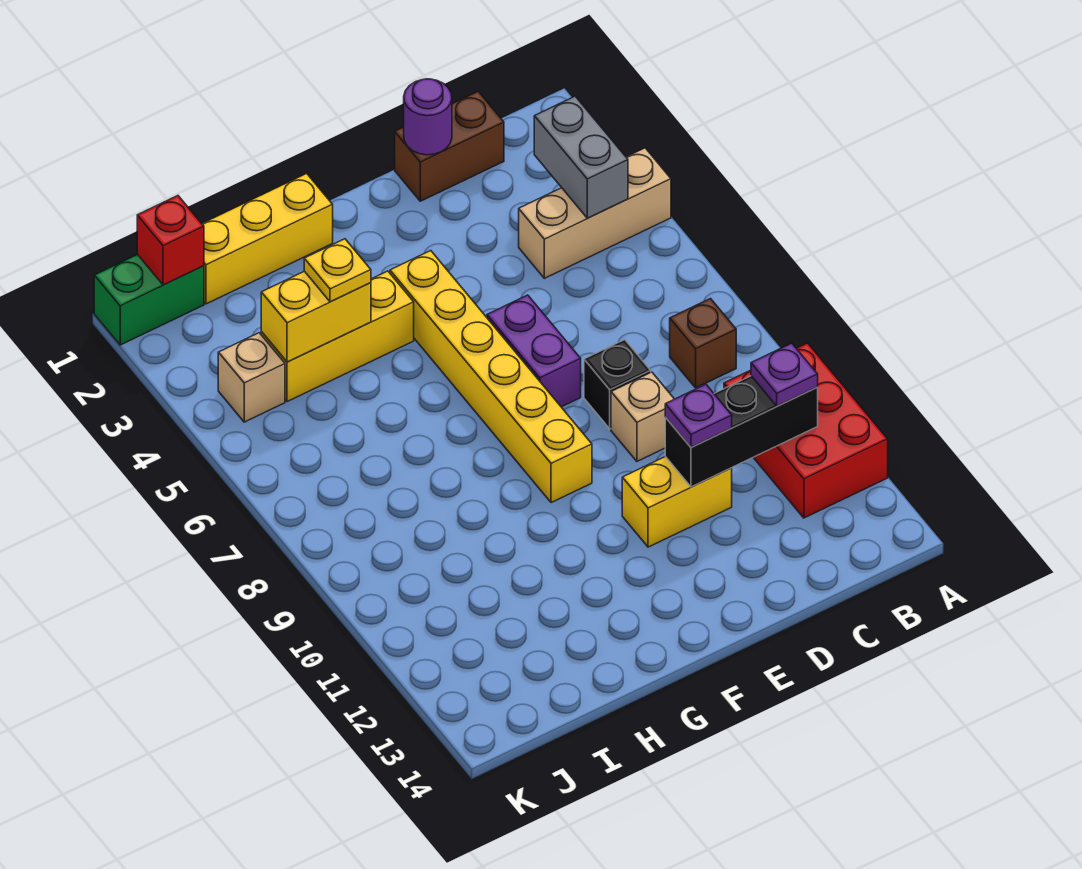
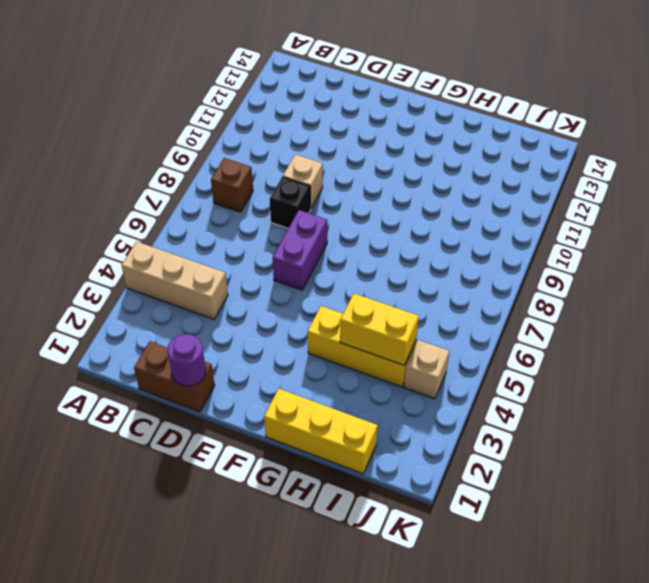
none -> red 2x3 brick [724,343,888,518]
none -> yellow 1x2 brick [622,457,732,547]
none -> yellow 1x6 brick [390,251,592,503]

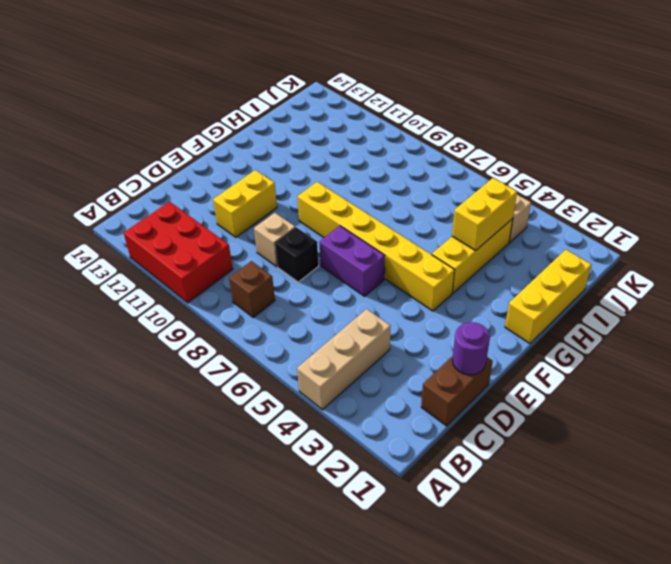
none -> green 1x2 brick [94,254,204,345]
none -> grey 1x2 brick [534,96,628,218]
none -> black 1x3 brick [665,376,818,487]

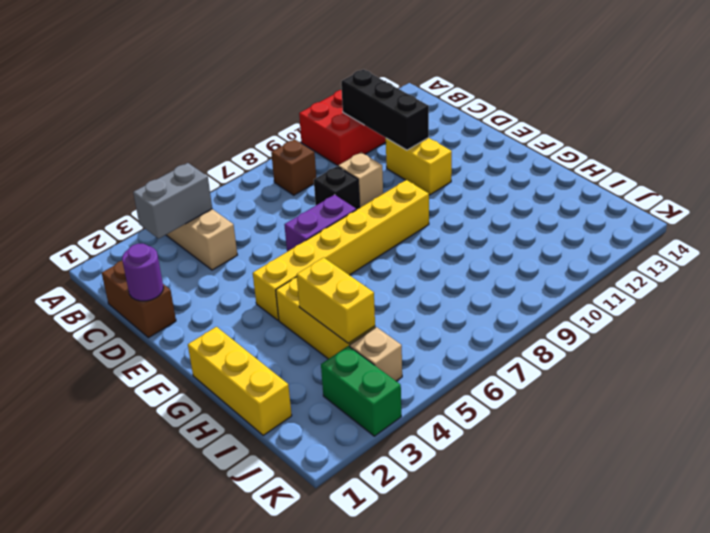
green 1x2 brick [321,346,401,436] -> green 1x2 brick moved to [94,254,204,345]
none -> red 1x1 brick [137,196,204,285]
none -> purple 1x1 plate [751,343,818,406]
none -> purple 1x1 plate [665,384,732,447]

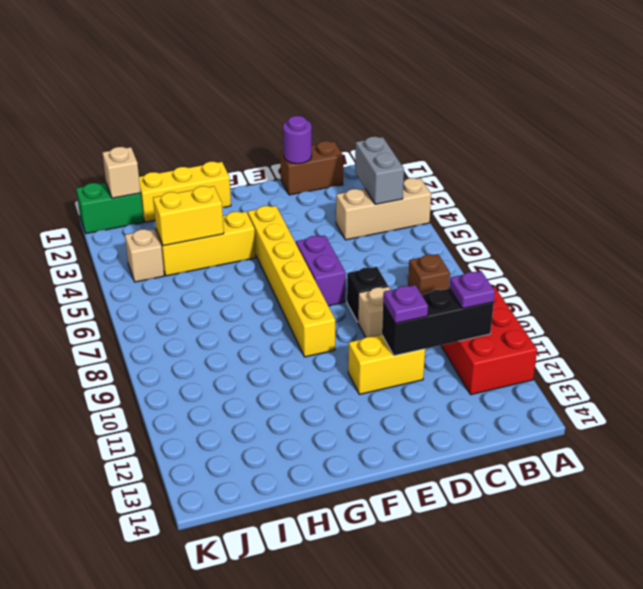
tan 1x1 brick [102,147,141,198] -> red 1x1 brick [137,196,204,285]
none -> yellow 1x1 plate [304,239,371,302]

